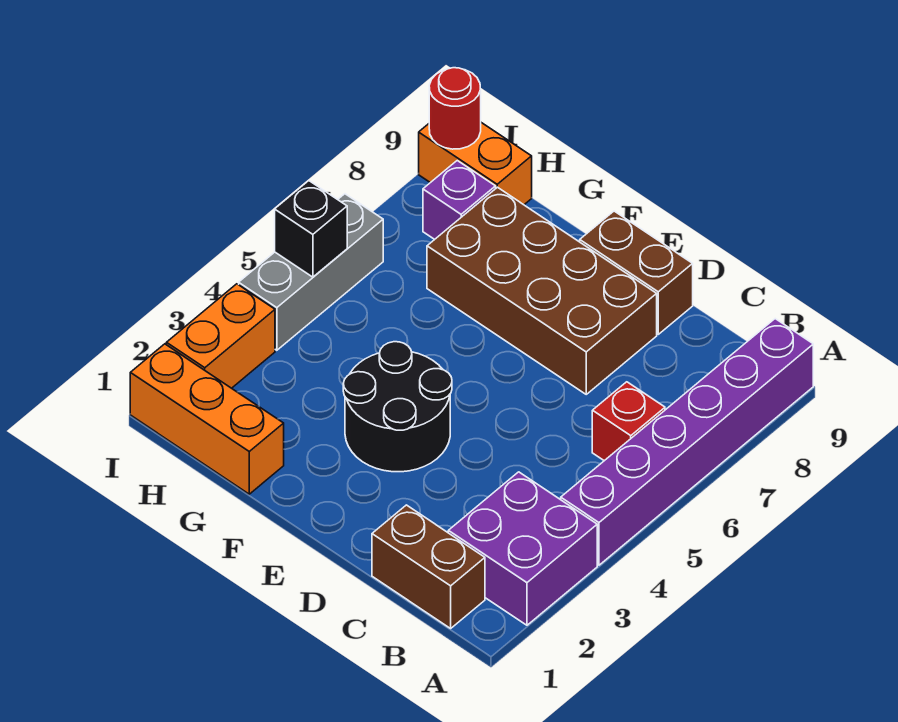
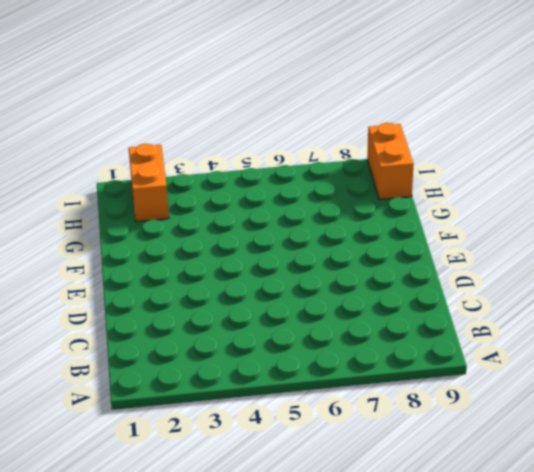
orange 1x2 brick [129,144,169,222] -> orange 1x2 brick turned to [166,284,275,388]
none -> purple 2x2 brick [448,472,597,625]
none -> purple 1x6 brick [561,319,813,565]
none -> brown 1x2 brick [372,505,485,628]

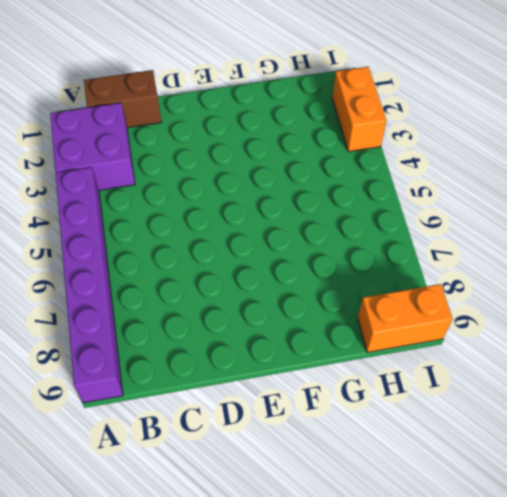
none -> red 1x1 brick [592,382,665,461]
none -> brown 2x4 brick [427,187,657,394]
none -> brown 1x2 brick [580,211,693,334]

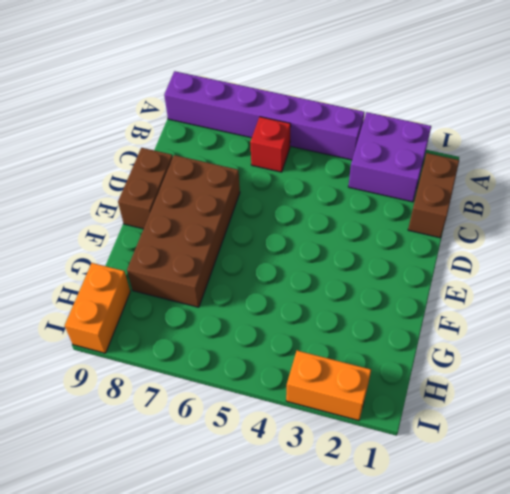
none -> black 2x2 round brick [343,342,452,472]
none -> orange 1x3 brick [130,344,284,494]
none -> purple 1x1 brick [423,161,496,239]

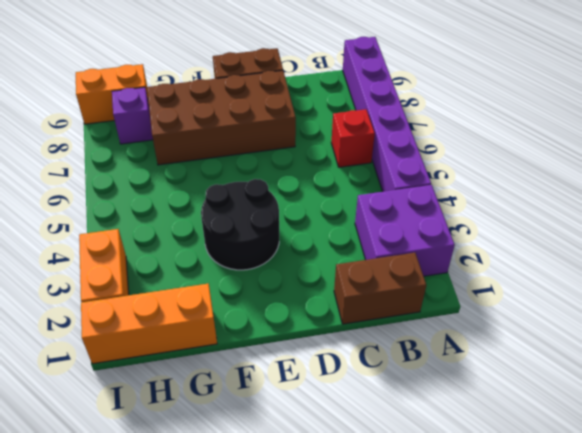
none -> grey 1x3 brick [239,194,383,350]
none -> black 1x1 brick [275,181,347,277]
none -> red 1x1 round brick [429,68,481,149]

